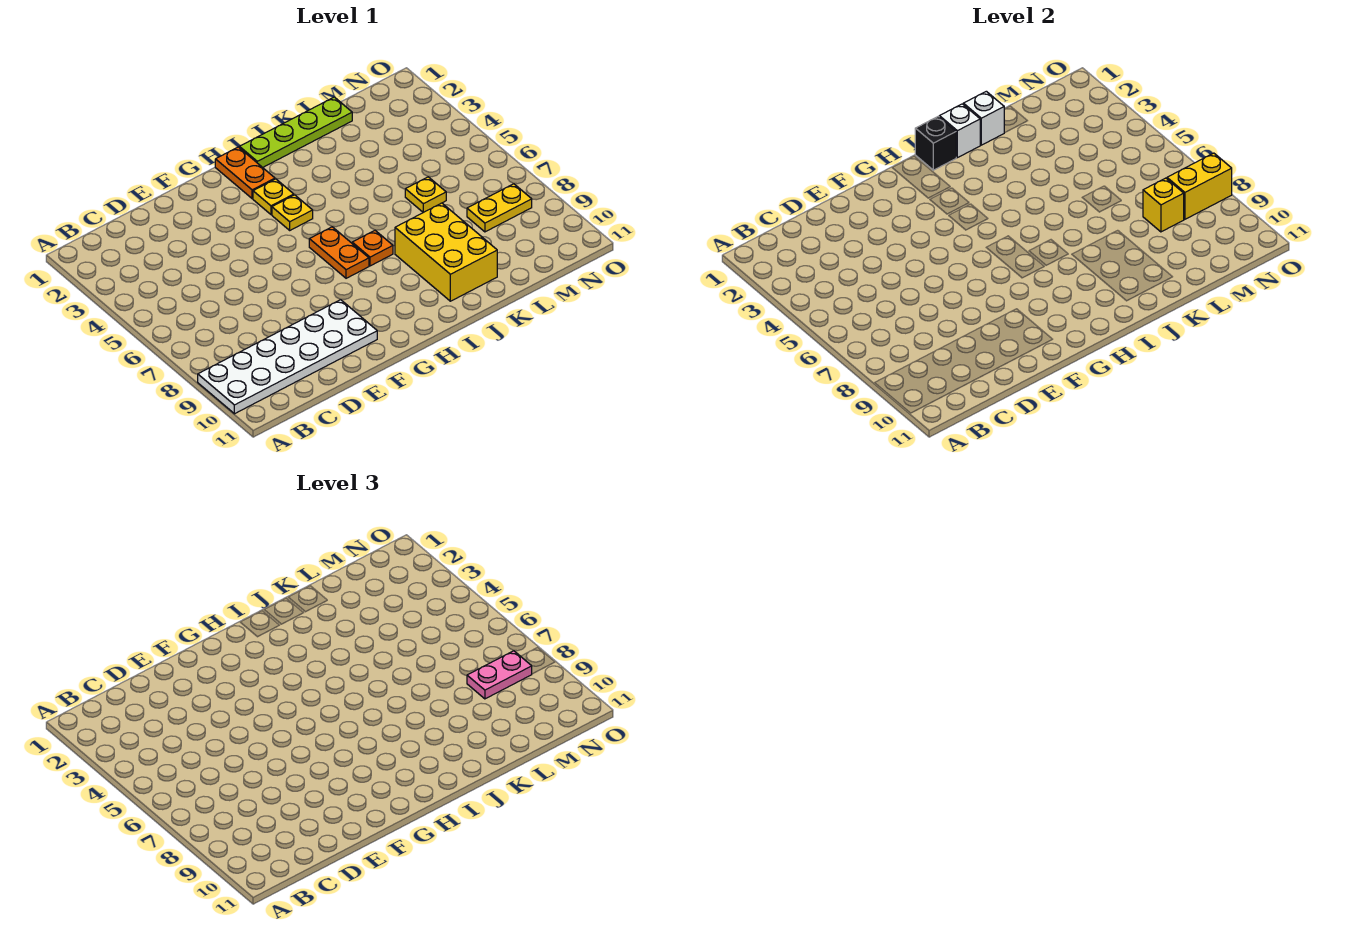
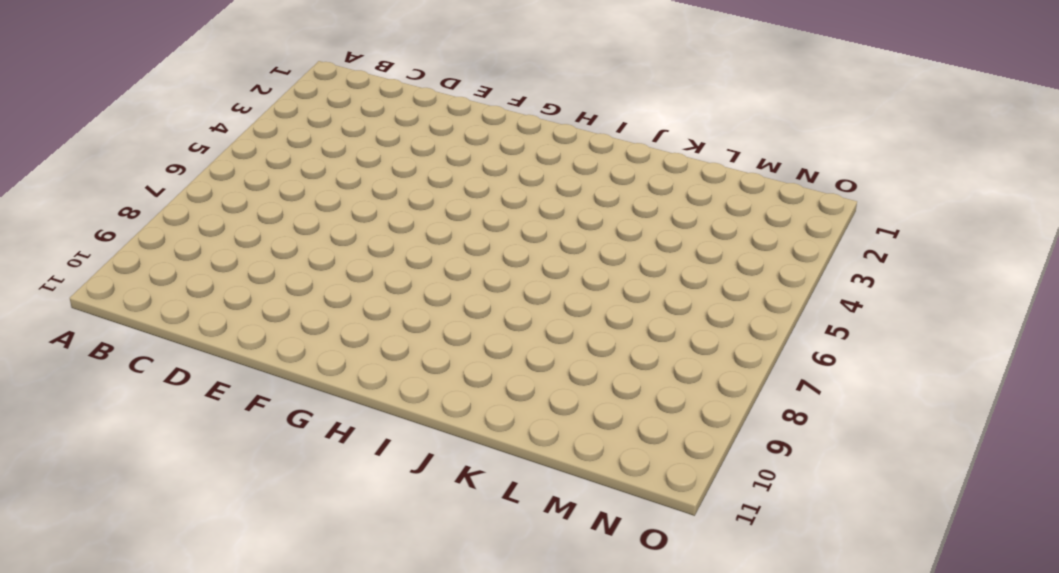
none -> white 2x6 plate [198,300,377,414]
none -> orange 1x2 plate [215,147,275,199]
none -> yellow 1x1 plate [253,179,294,214]

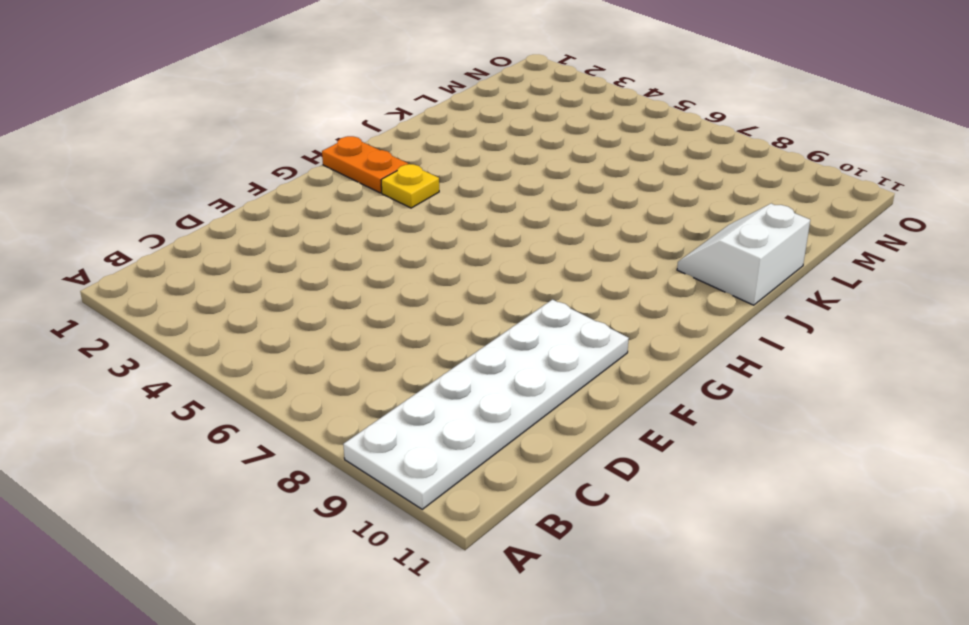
white 2x2 slope [677,204,810,305] -> yellow 2x3 brick [395,203,497,301]
none -> yellow 1x1 plate [272,195,313,230]
none -> orange 1x2 plate [309,227,369,278]
none -> lime 1x4 plate [239,97,352,167]

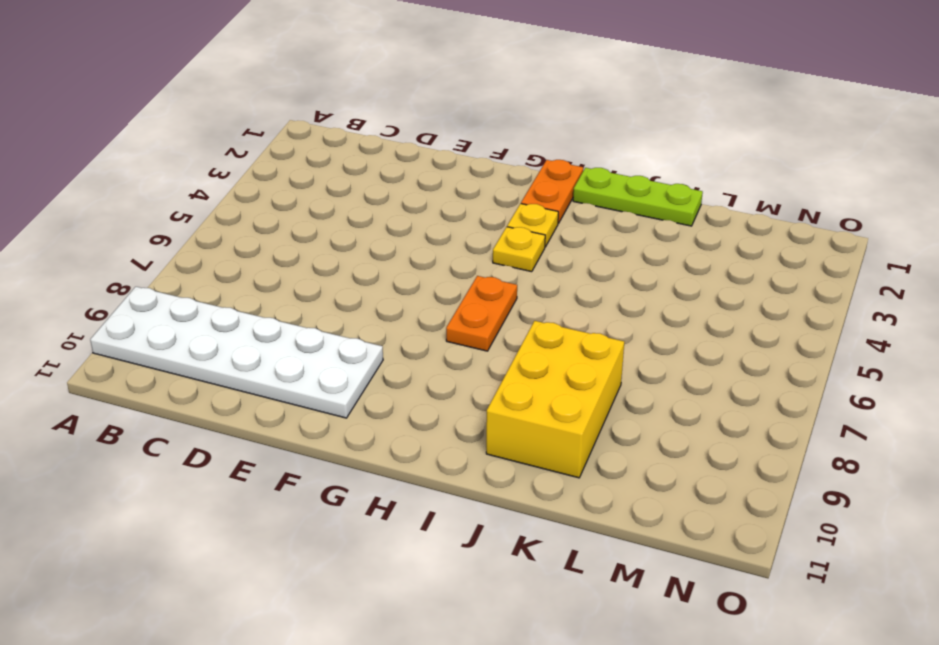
lime 1x3 plate [573,168,703,226] -> lime 1x4 plate [239,97,352,167]
none -> orange 1x1 plate [352,230,393,266]
none -> yellow 1x1 plate [405,177,446,212]
none -> yellow 1x2 plate [467,184,532,232]

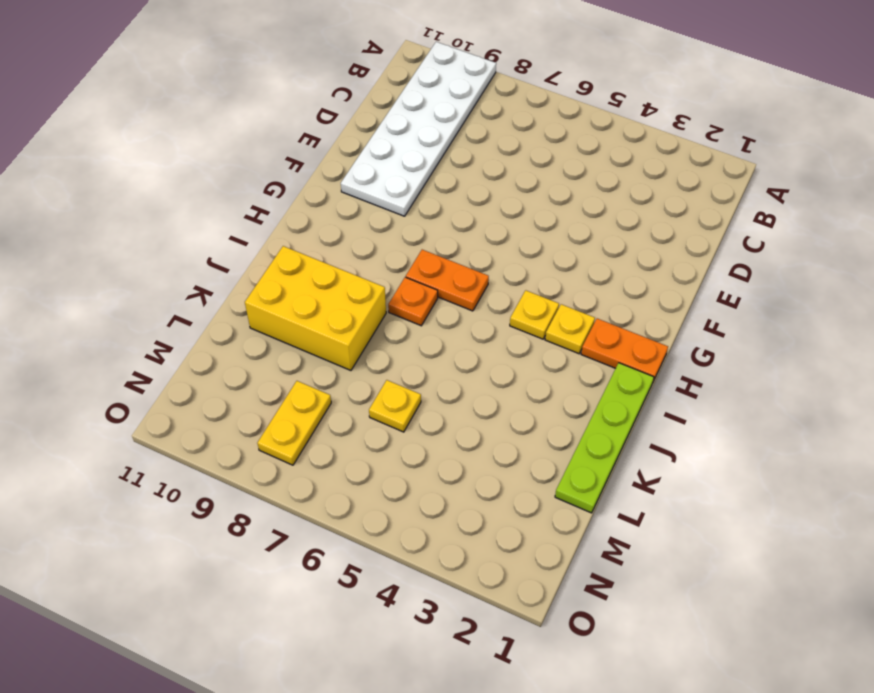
none -> black 1x1 brick [915,116,956,170]
none -> white 1x1 brick [939,104,980,158]
none -> white 1x1 brick [963,91,1004,145]

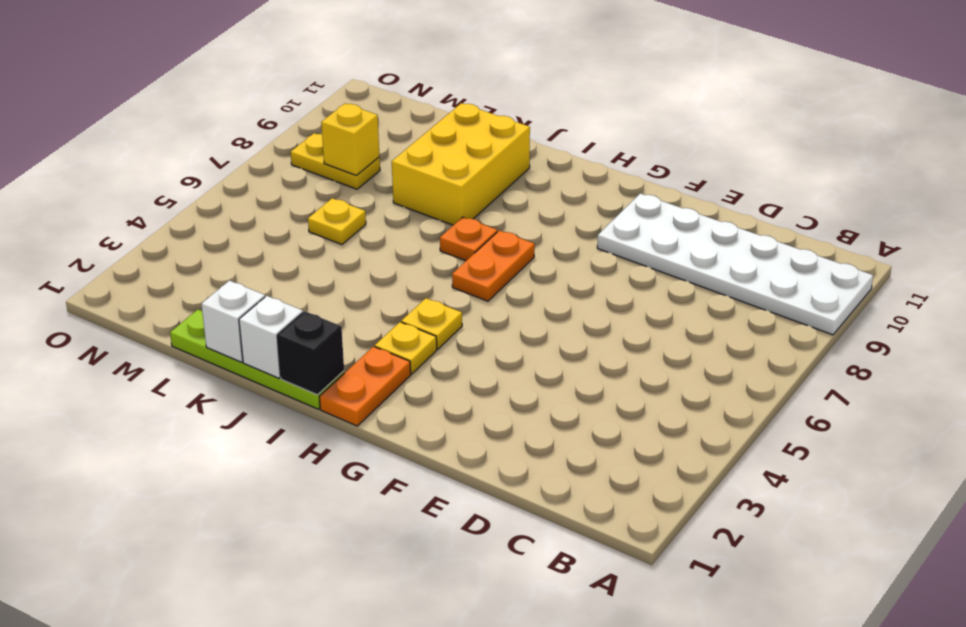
none -> yellow 1x2 brick [1167,153,1232,219]
none -> pink 1x2 plate [467,651,532,699]

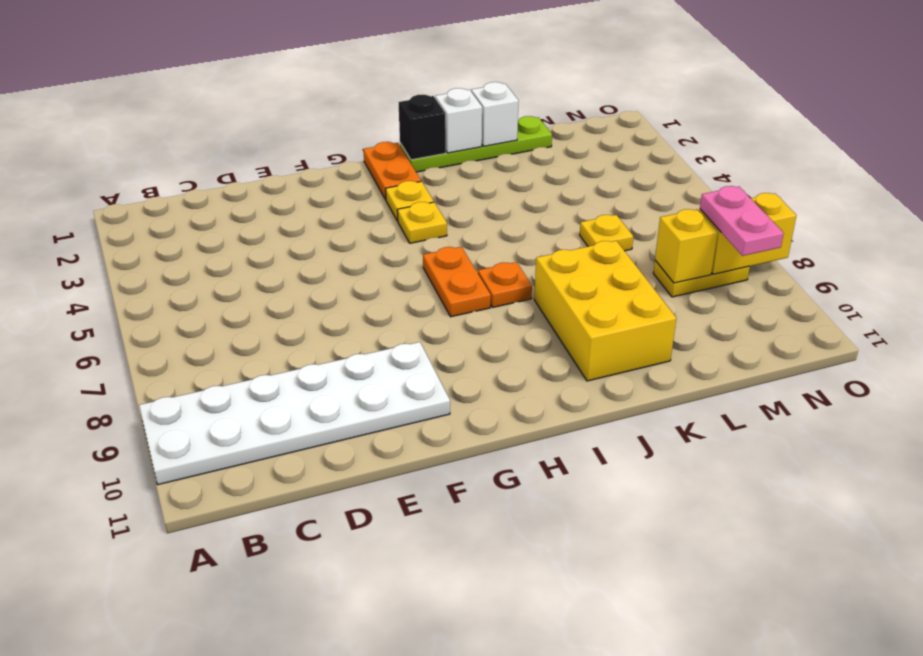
pink 1x2 plate [700,186,784,256] -> pink 1x2 plate turned to [467,651,532,699]

